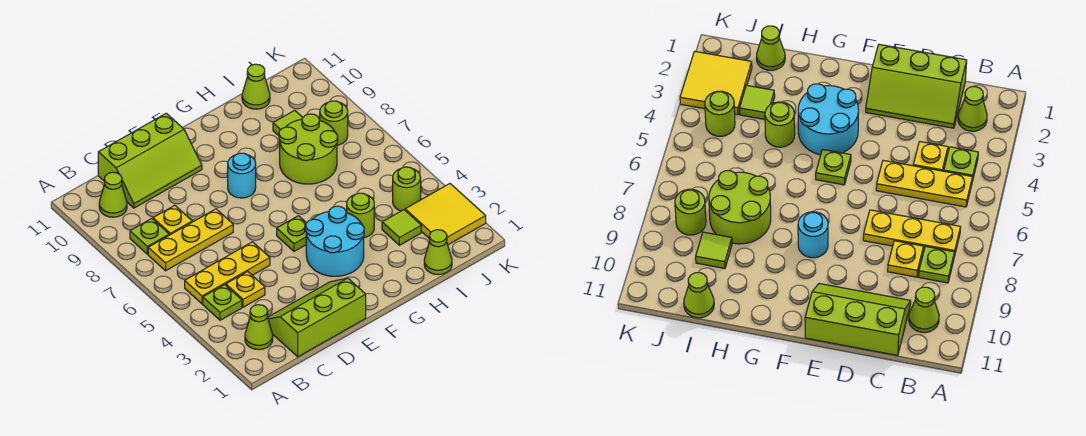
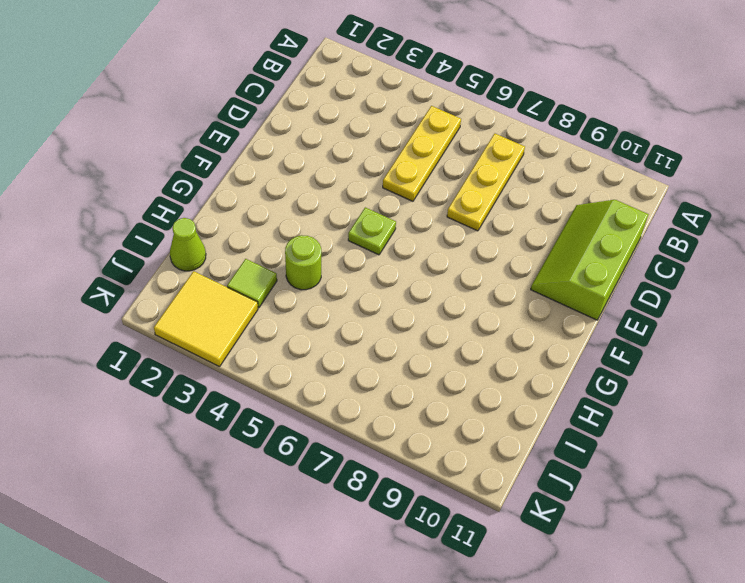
none -> lime 1x1 cone [245,305,273,350]
none -> lime 1x1 plate [203,285,242,320]
none -> lime 1x1 plate [130,219,169,254]

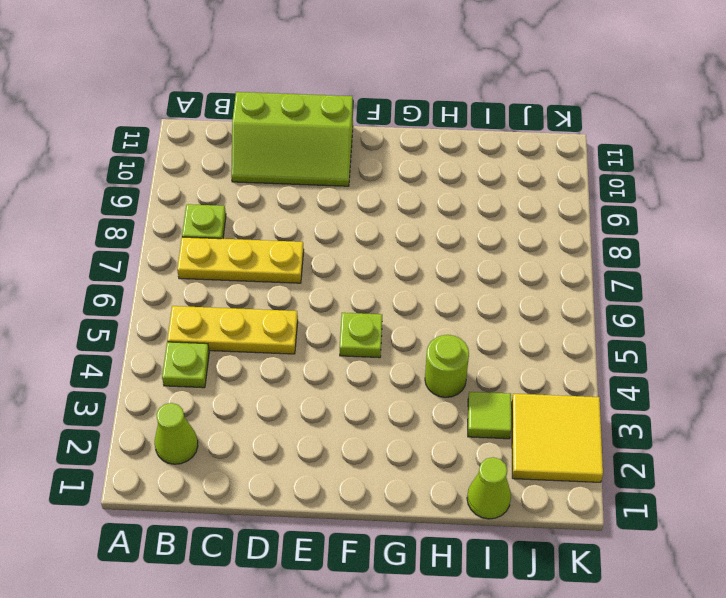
none -> lime 1x1 cone [99,172,127,217]
none -> lime 2x3 slope [268,278,366,357]
none -> yellow 1x1 plate [226,272,265,307]

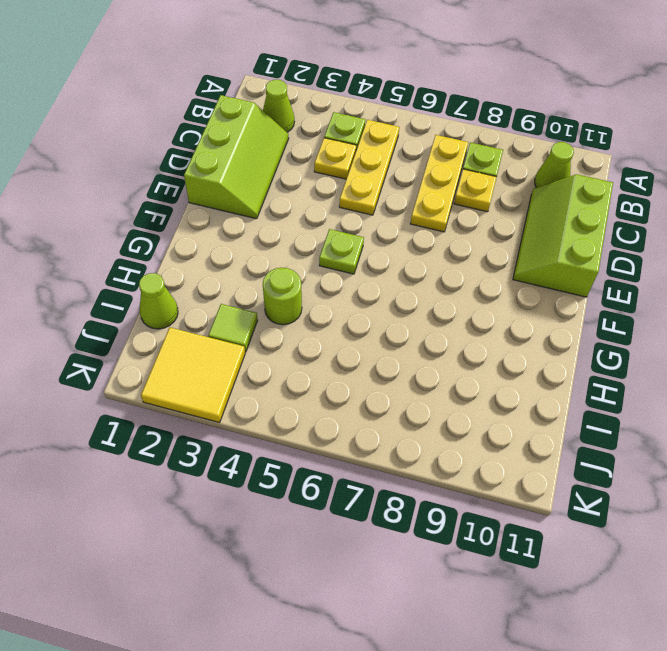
none -> cyan 2x2 round brick [306,206,364,276]
none -> cyan 1x1 round brick [228,153,256,198]
none -> lime 2x2 round brick [279,114,338,184]

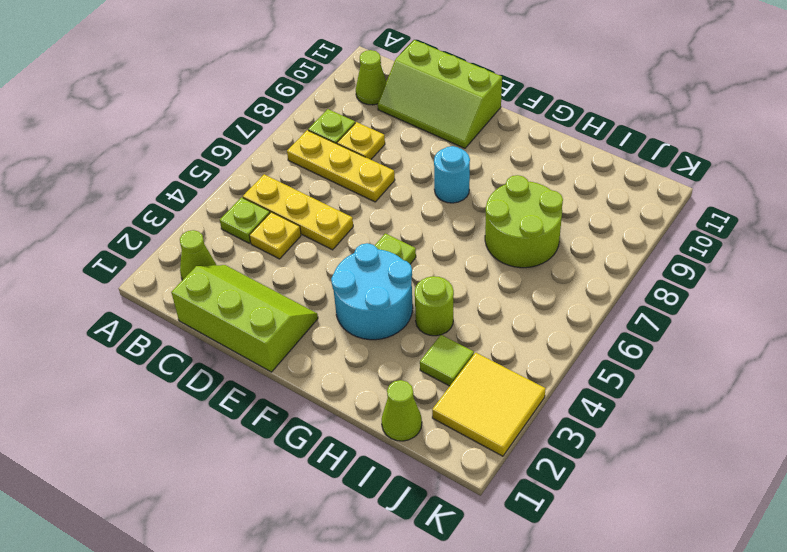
none -> lime 1x1 tile [273,110,303,136]
none -> lime 1x1 cone [242,64,270,109]
none -> lime 1x1 round brick [393,167,421,211]

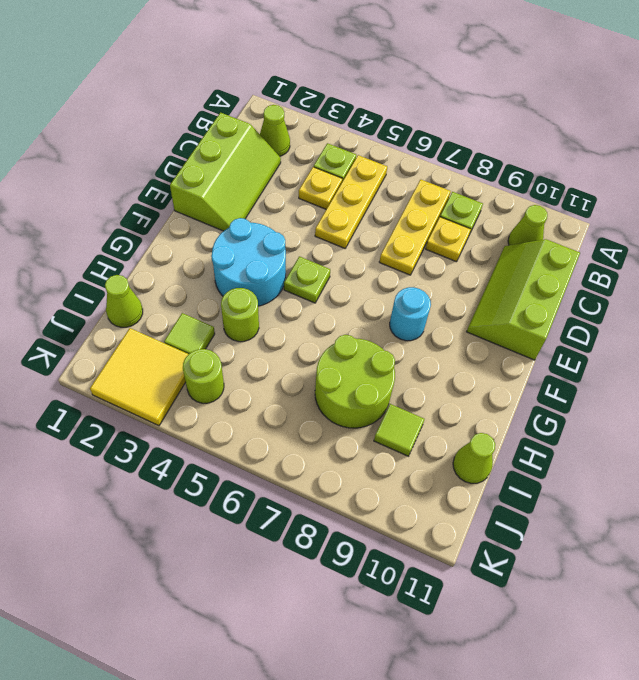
none -> lime 1x1 round brick [320,101,348,145]

